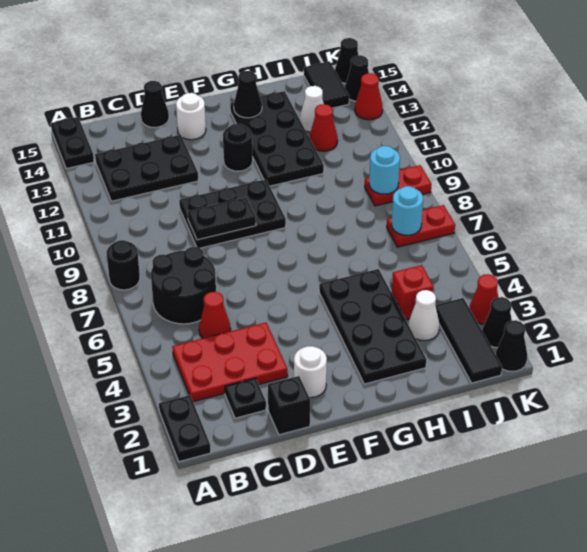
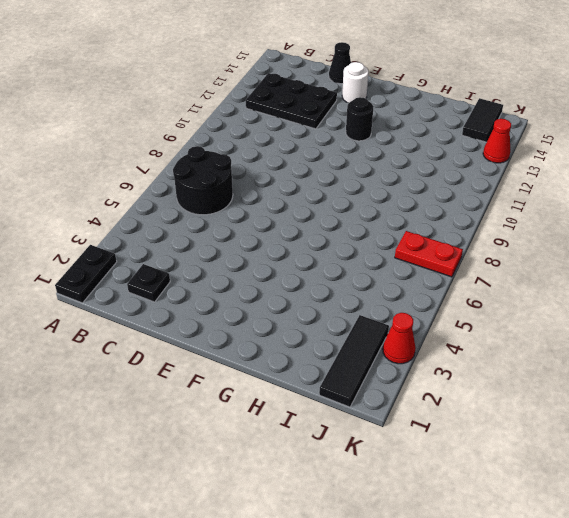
none -> black 1x1 round brick [107,240,140,290]
none -> black 1x2 plate [51,117,94,169]
none -> red 2x3 plate [172,323,288,402]
none -> red 1x1 cone [199,292,231,338]

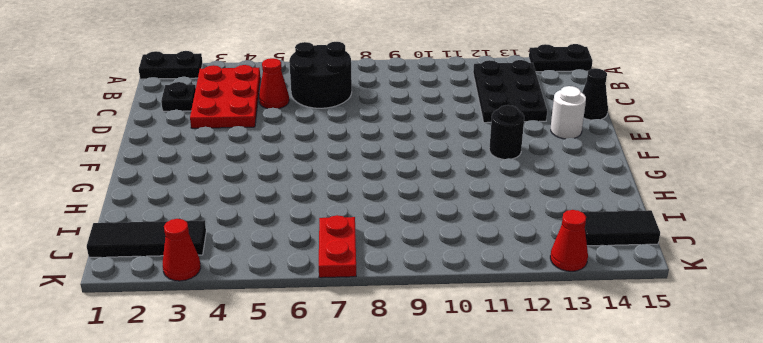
none -> black 1x1 round brick [107,240,140,290]
none -> black 1x1 brick [268,376,310,435]
none -> black 2x3 plate [179,180,286,248]
none -> white 1x1 round brick [294,346,327,398]

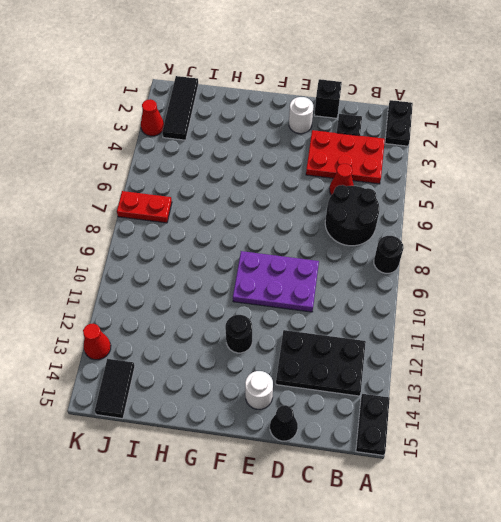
purple 2x3 plate [233,251,319,312] -> black 2x3 plate [179,180,286,248]
none -> black 2x4 plate [319,269,426,384]
none -> black 2x4 plate [230,91,324,186]
none -> white 1x1 cone [408,290,440,341]
none -> red 1x1 brick [392,265,434,320]

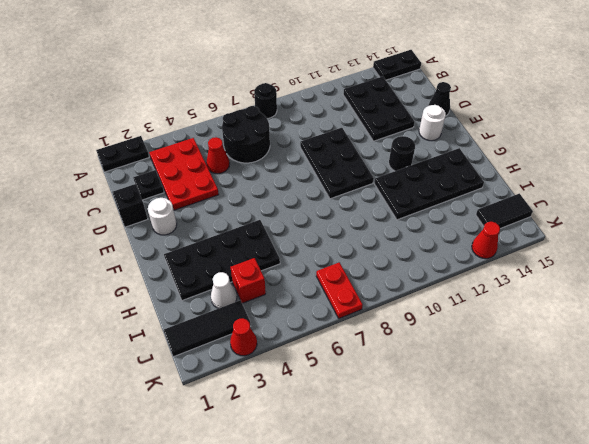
none -> red 1x1 cone [309,104,338,151]
none -> white 1x1 cone [299,86,324,132]
none -> red 1x2 plate [365,165,432,206]
none -> black 1x1 cone [496,320,527,372]

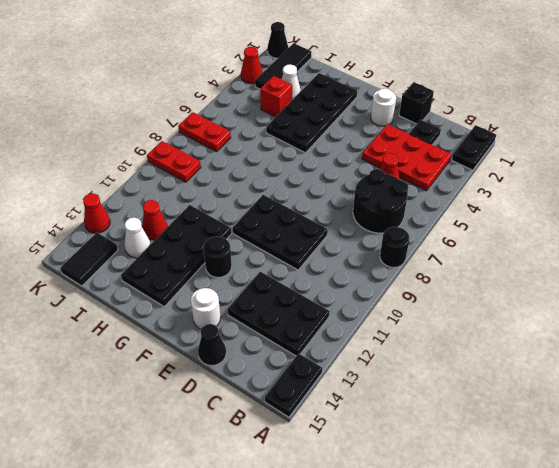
none -> black 1x1 cone [482,297,512,348]
none -> black 1x1 cone [345,55,369,101]
none -> black 1x1 cone [335,38,359,84]
none -> black 1x2 plate [188,198,256,240]

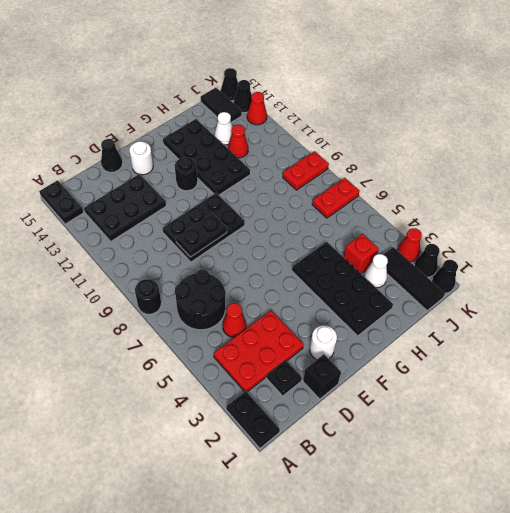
none -> black 1x1 cone [234,71,262,118]
none -> cyan 1x1 round brick [391,186,423,235]
none -> cyan 1x1 round brick [369,146,400,194]

